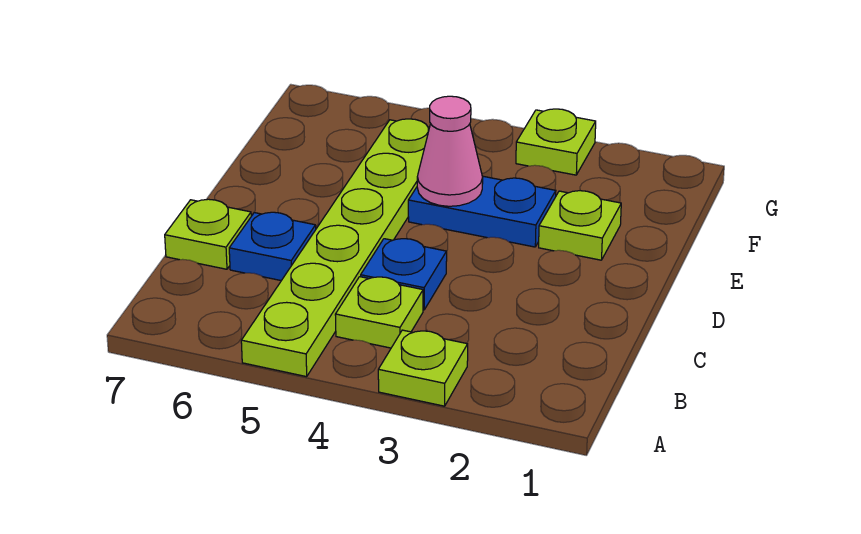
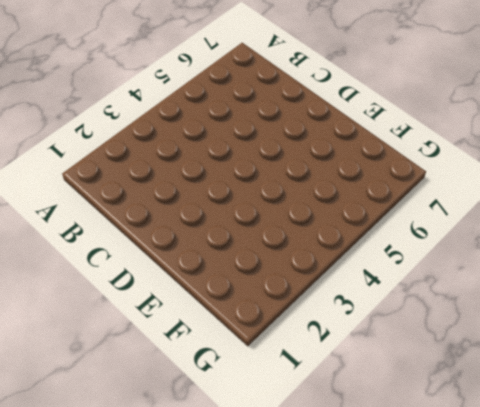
none -> lime 1x1 plate [378,330,468,406]
none -> lime 1x6 plate [241,119,429,377]

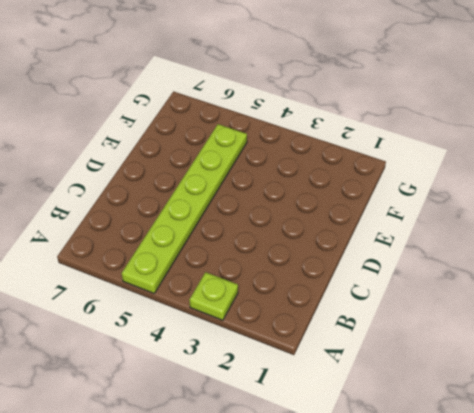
none -> lime 1x1 plate [335,277,423,348]
none -> blue 1x1 plate [361,239,447,310]

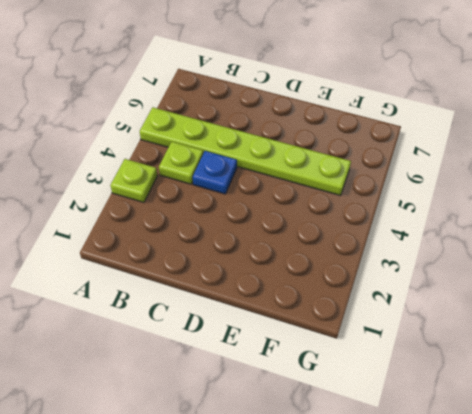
none -> blue 1x1 plate [229,212,316,281]
none -> lime 1x1 plate [165,199,251,269]

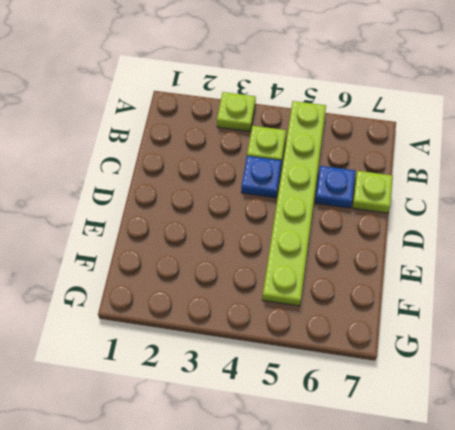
none -> lime 1x1 plate [539,191,621,260]
none -> blue 1x2 plate [408,176,556,247]

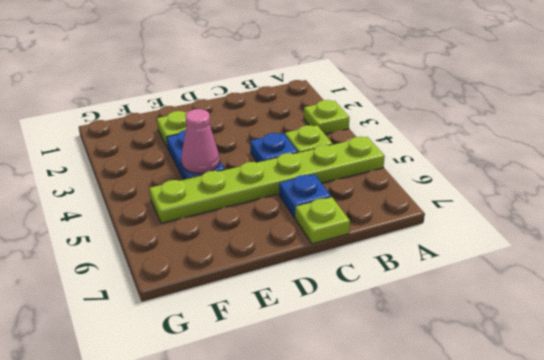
none -> lime 1x1 plate [516,109,596,175]

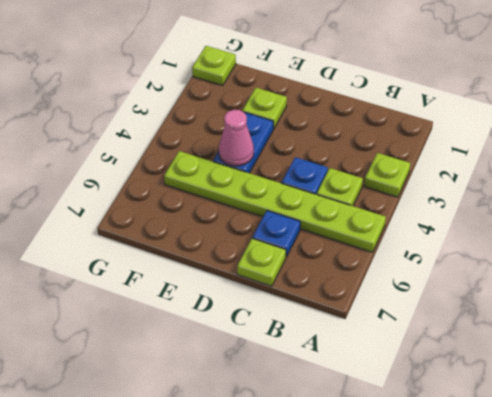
lime 1x1 plate [192,46,236,85] -> lime 1x1 plate moved to [516,109,596,175]

